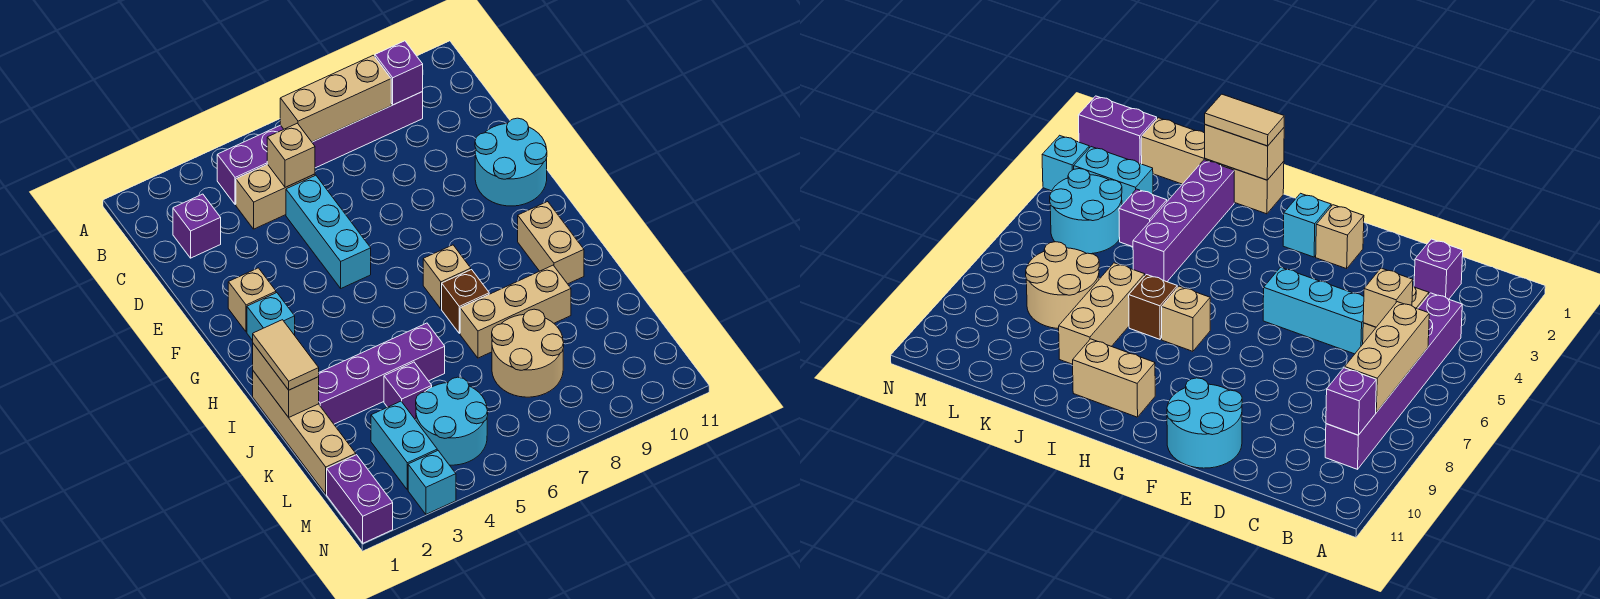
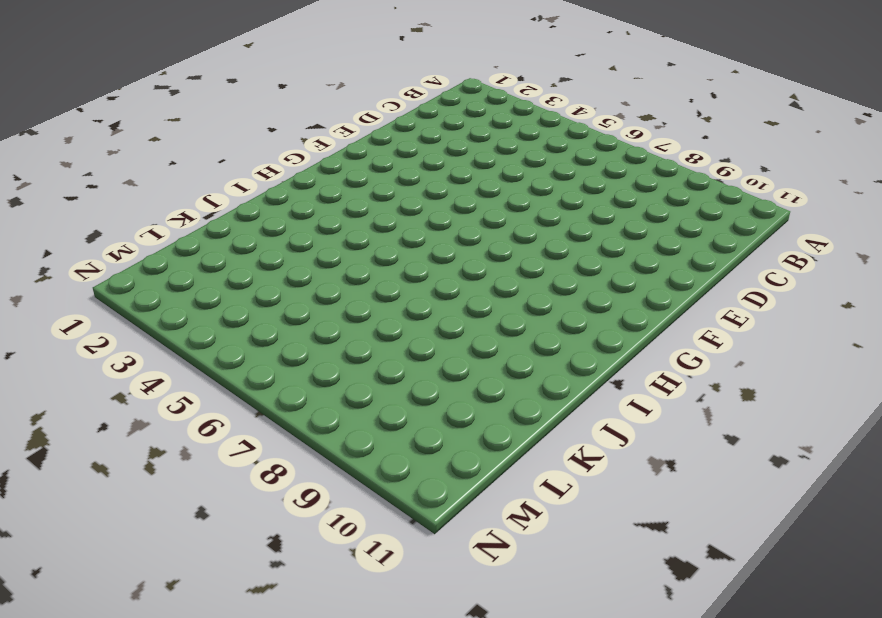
none -> purple 1x6 brick [217,92,423,205]
none -> purple 1x1 brick [173,194,221,258]
none -> tan 1x2 brick [236,164,315,229]

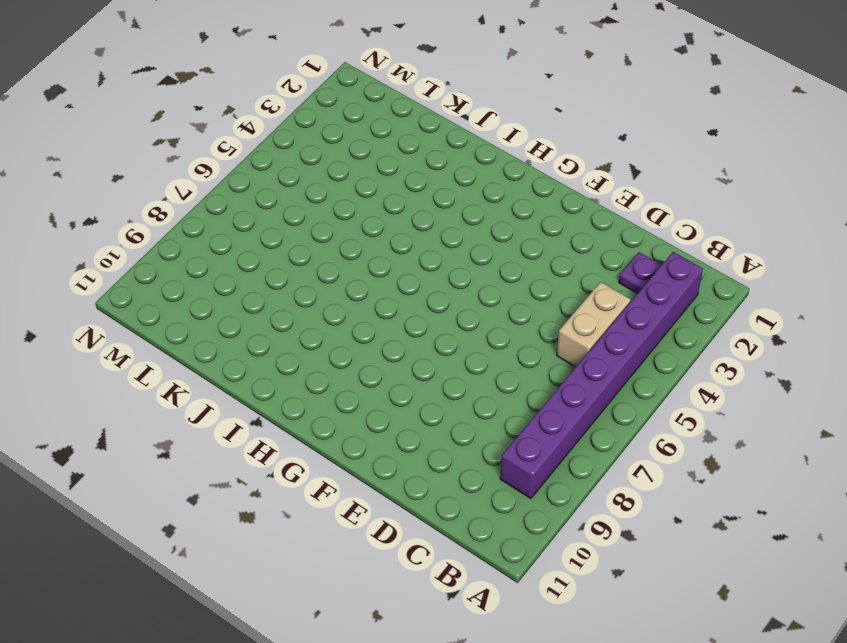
purple 1x8 brick [500,252,703,499] -> purple 1x6 brick [217,92,423,205]
purple 1x1 plate [619,252,661,294] -> purple 1x1 brick [173,194,221,258]
none -> cyan 1x3 brick [286,175,371,288]
none -> cyan 2x2 round brick [475,118,547,206]
none -> tan 1x1 brick [228,268,276,332]

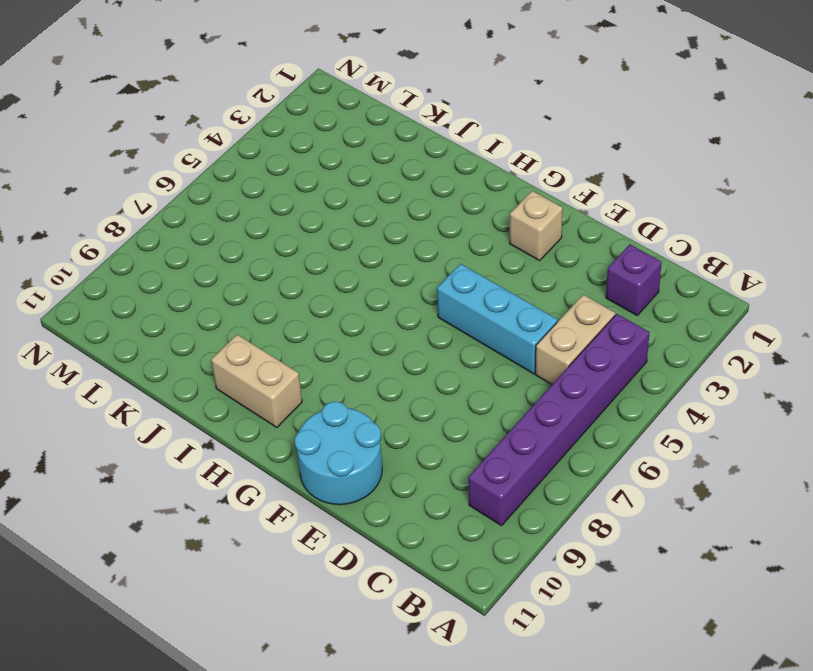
none -> cyan 1x1 brick [247,293,295,341]
none -> tan 1x1 brick [423,245,471,309]
none -> tan 1x4 brick [253,371,356,494]

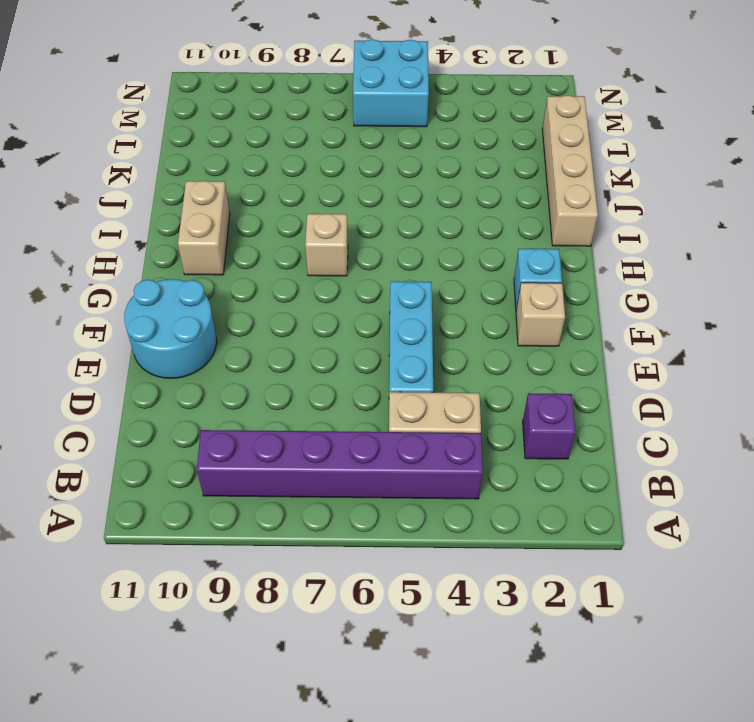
cyan 2x2 brick [353,39,429,127] -> cyan 2x2 round brick [416,377,488,465]
none -> brown 1x1 brick [442,270,489,333]
none -> purple 1x4 brick [319,323,445,424]
none -> tan 1x3 brick [460,265,571,358]

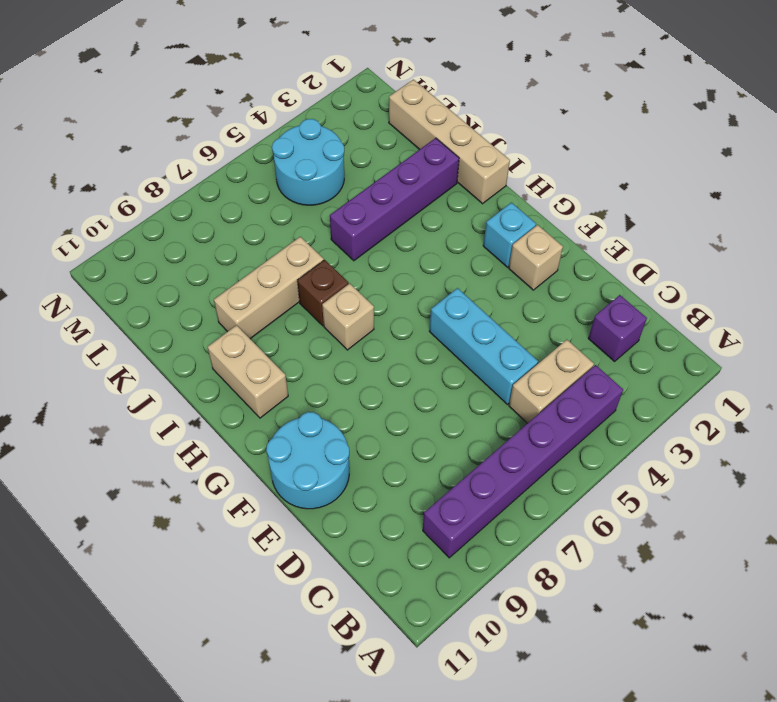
none -> purple 1x1 brick [384,362,432,420]
none -> tan 2x2 round brick [492,309,564,397]
none -> cyan 1x2 brick [371,401,437,490]

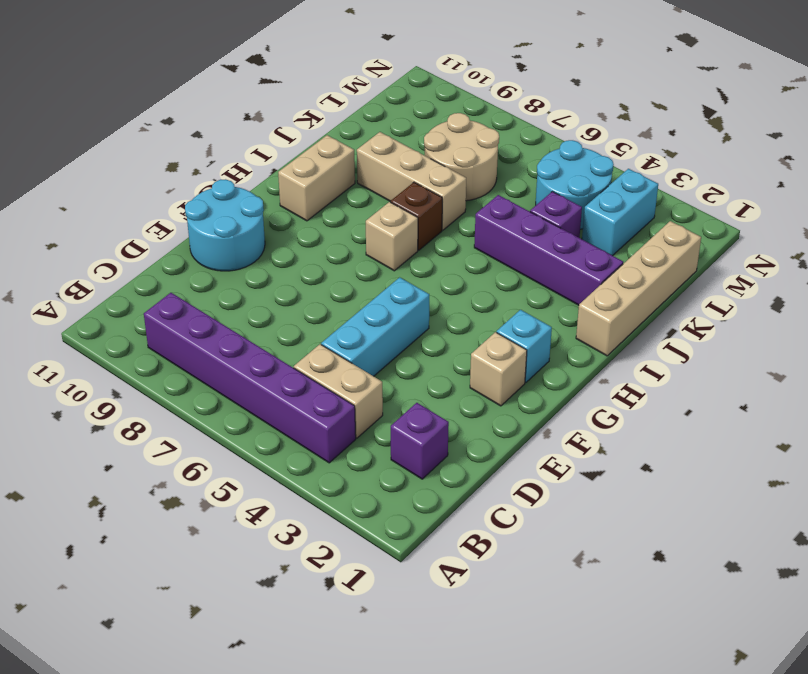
none -> purple 1x2 brick [327,455,393,543]
none -> cyan 1x1 brick [408,450,456,514]
none -> tan 1x3 brick [280,55,391,142]

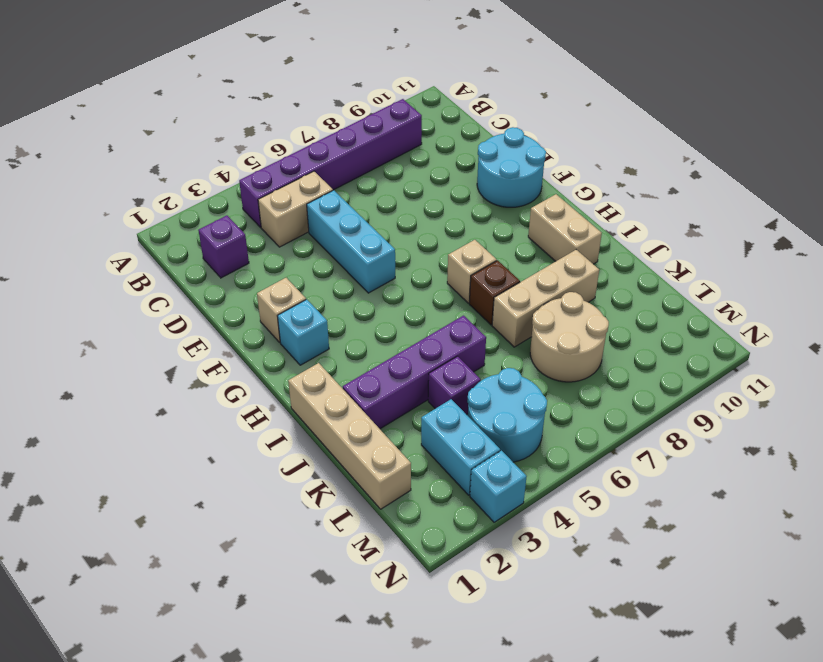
none -> purple 1x2 brick [327,455,393,543]
none -> tan 1x3 brick [280,55,391,142]
none -> purple 1x1 brick [375,41,423,105]

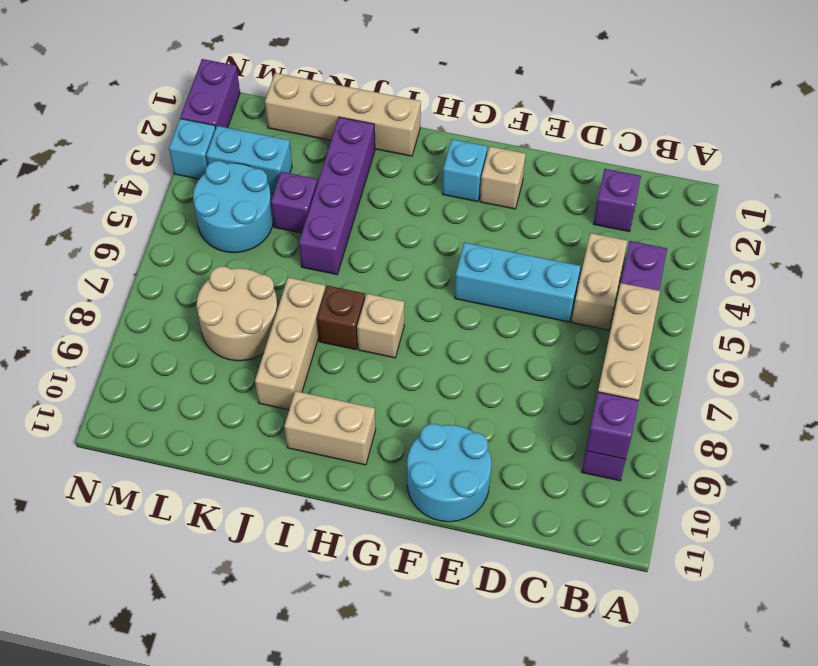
purple 1x2 brick [180,59,240,129] -> purple 1x2 brick turned to [327,455,393,543]
none -> tan 1x1 brick [267,123,315,187]
none -> tan 1x2 brick [253,344,319,417]
none -> tan 1x2 tile [253,320,319,390]

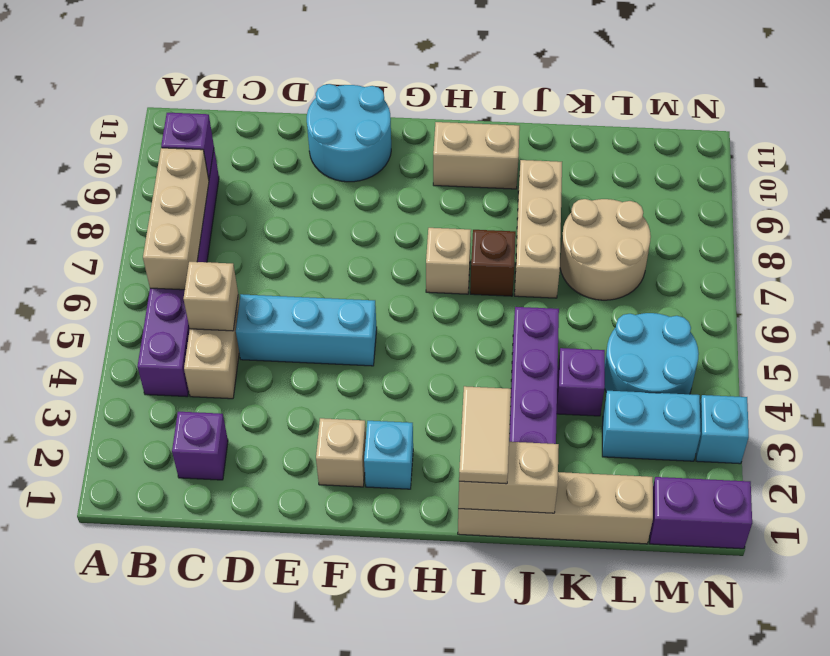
tan 1x2 tile [459,386,511,484] -> tan 1x2 tile turned to [253,320,319,390]

